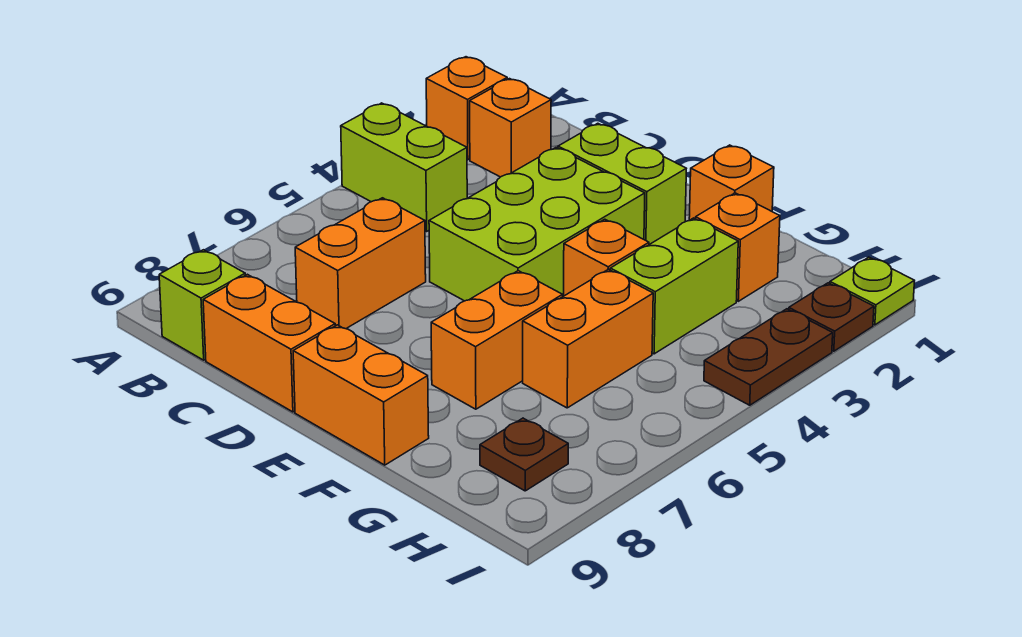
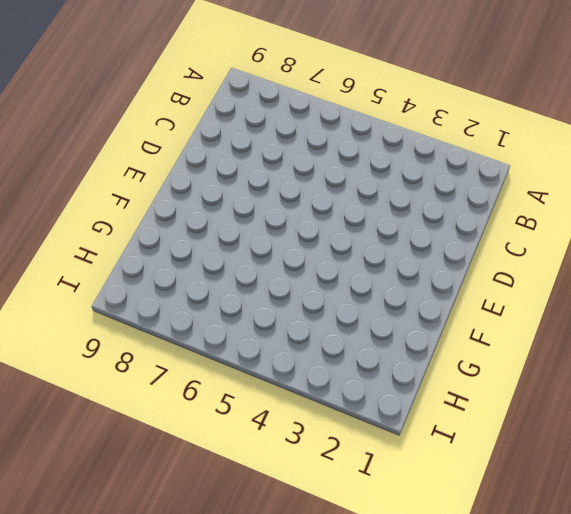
none -> orange 1x1 brick [426,57,507,160]
none -> lime 1x2 brick [341,103,467,231]
none -> orange 1x1 brick [470,79,551,177]

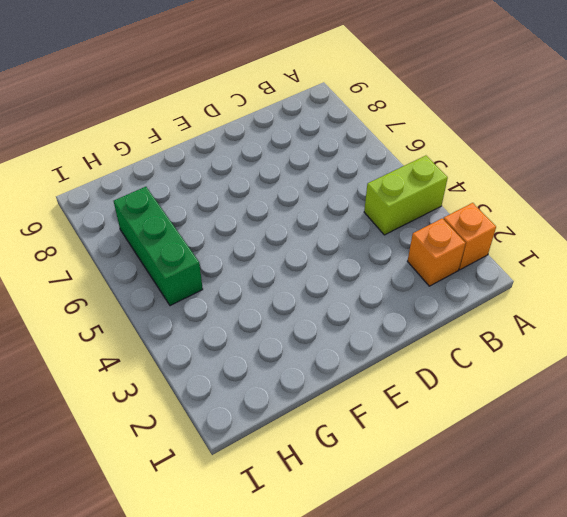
green 1x3 brick [114,187,203,306] -> none
none -> lime 1x1 brick [159,250,245,360]
none -> orange 1x2 brick [295,198,426,329]
none -> orange 1x2 brick [203,274,335,412]

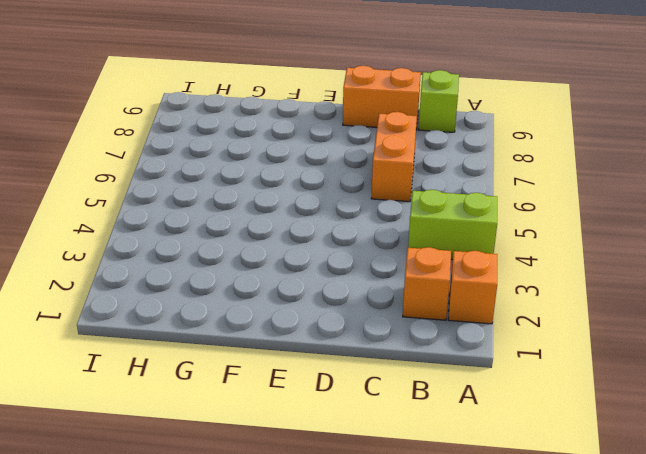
none -> lime 1x2 brick [558,123,686,245]
none -> lime 2x3 brick [429,148,645,301]
none -> orange 1x2 brick [293,325,429,465]

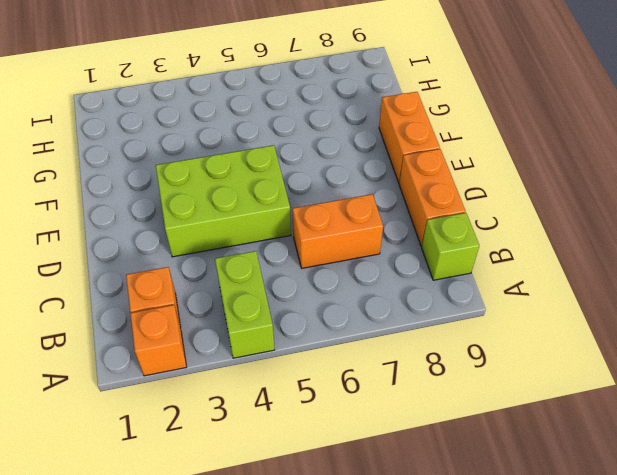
none -> lime 1x2 brick [558,123,686,245]
none -> orange 1x1 brick [689,145,774,220]
none -> orange 1x1 brick [564,219,649,296]

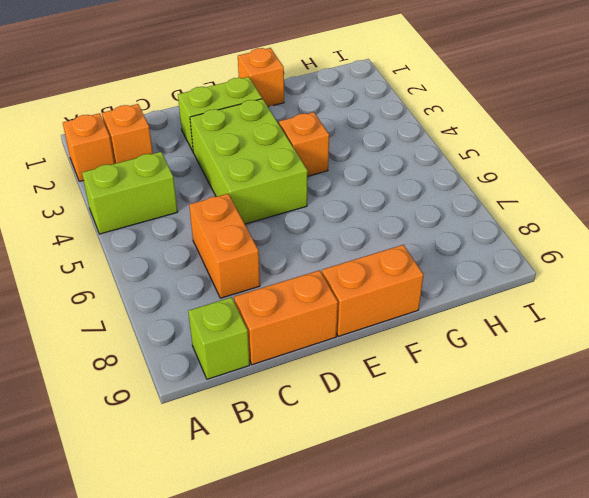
none -> orange 1x2 brick [431,271,563,409]
none -> orange 1x1 brick [695,193,780,301]
none -> lime 1x2 brick [610,218,738,354]

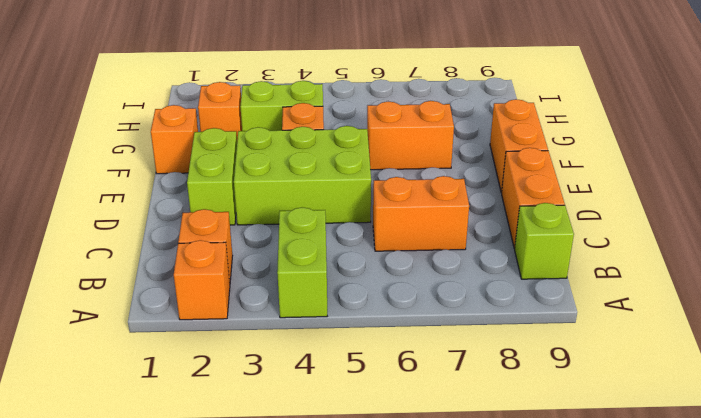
none -> orange 1x2 brick [523,269,653,408]
none -> brown 1x1 plate [480,418,568,491]
none -> lime 1x1 plate [830,257,914,325]

